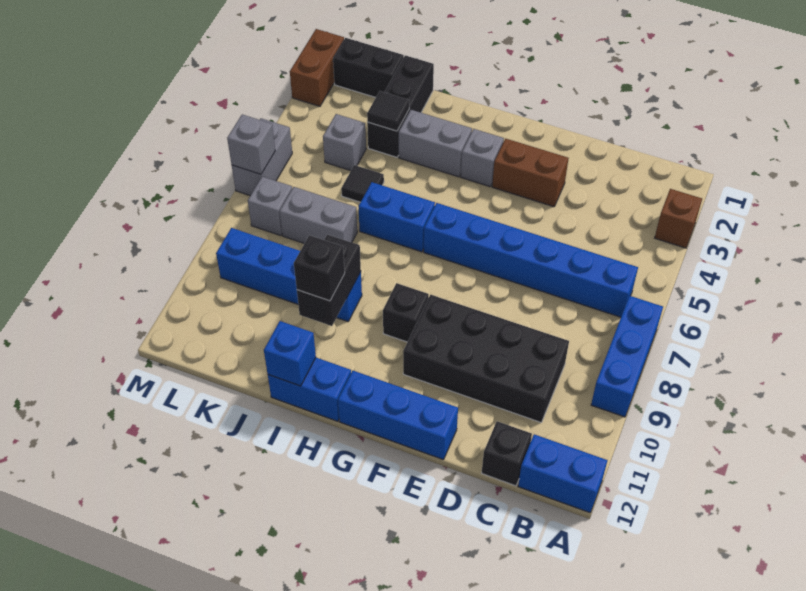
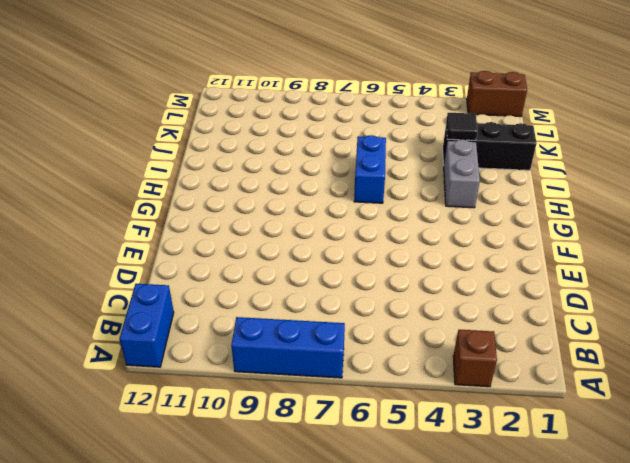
none -> blue 1x6 brick [424,203,638,317]
none -> black 2x4 brick [403,295,569,422]
none -> black 1x1 brick [482,421,532,486]

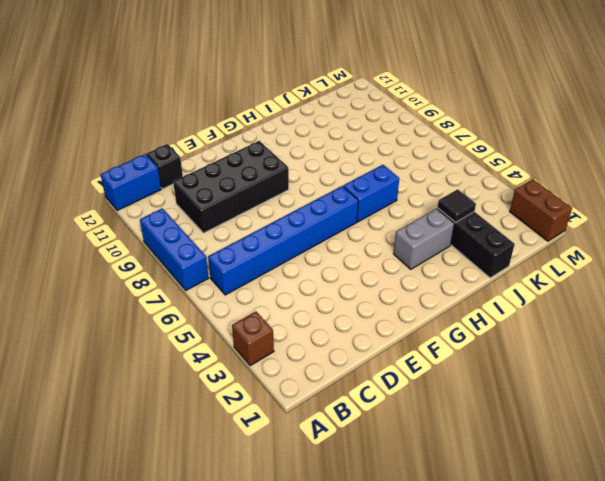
none -> brown 1x2 brick [492,139,568,207]
none -> blue 1x3 brick [338,371,458,460]
none -> grey 1x1 brick [461,129,504,187]

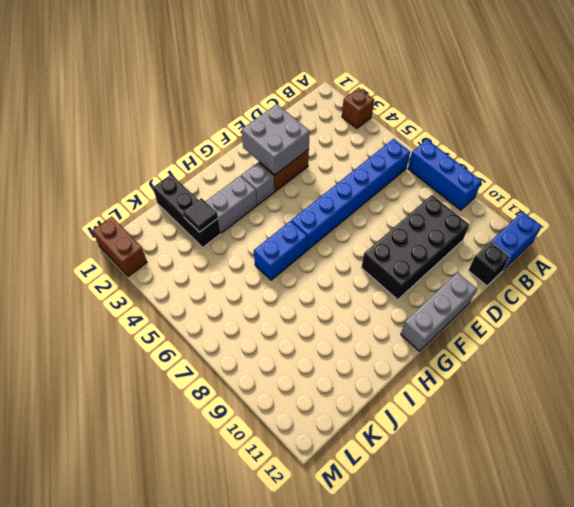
grey 2x2 brick [242,104,310,175] -> none
grey 1x3 brick [401,273,477,351] -> blue 1x3 brick [338,371,458,460]
none -> black 1x1 brick [383,283,429,342]
none -> blue 1x2 brick [268,358,351,421]
none -> blue 1x4 brick [216,228,362,322]

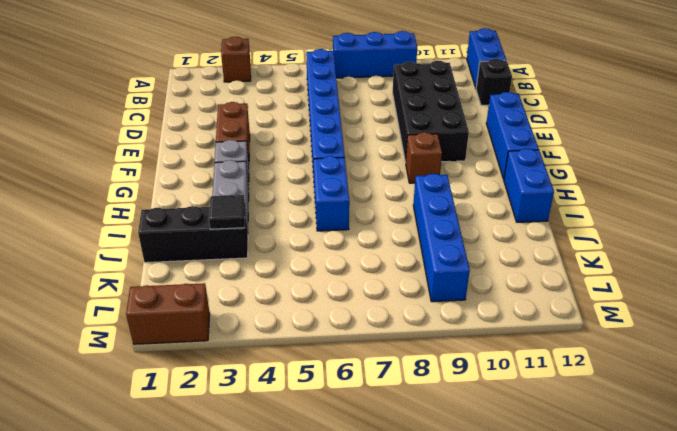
brown 1x1 brick [406,132,442,183] -> black 1x1 brick [383,283,429,342]
none -> black 1x1 tile [341,165,384,202]
none -> grey 1x2 brick [280,187,357,243]
none -> black 1x2 brick [333,38,404,97]

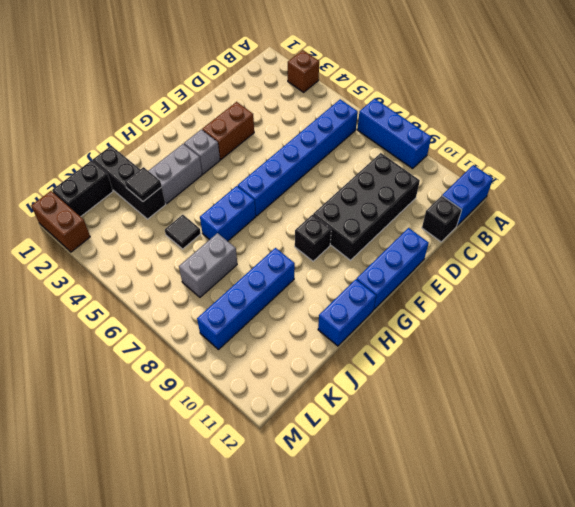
none -> grey 1x1 brick [323,114,366,171]
none -> grey 1x1 brick [248,177,292,236]
none -> grey 1x2 brick [232,118,292,196]

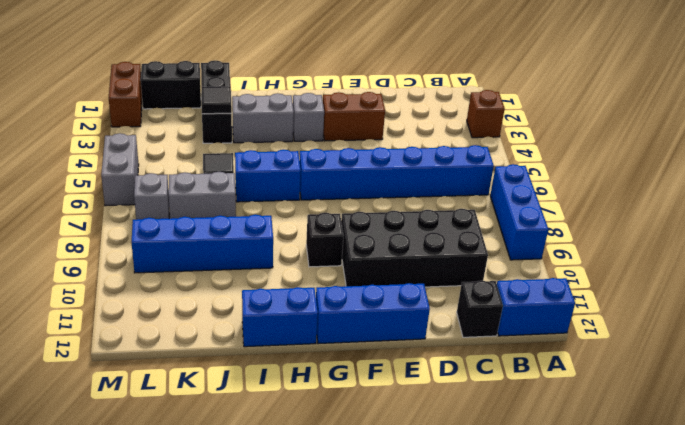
none -> grey 1x1 brick [323,114,366,171]
none -> black 1x2 brick [297,234,361,326]
none -> blue 1x1 brick [264,321,316,386]

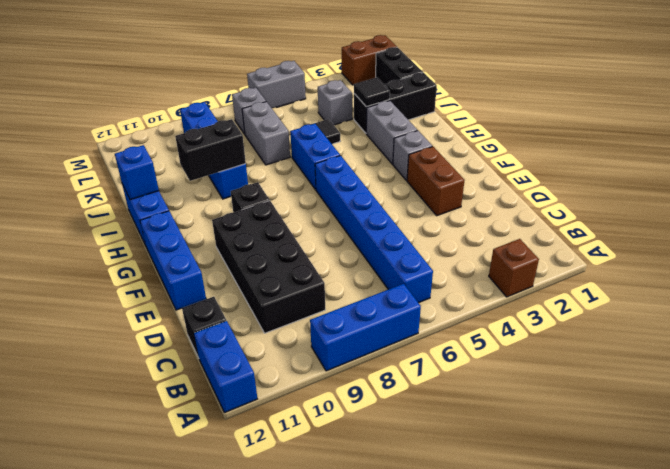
none -> grey 1x1 brick [227,115,275,174]
none -> black 1x1 brick [294,235,345,301]

